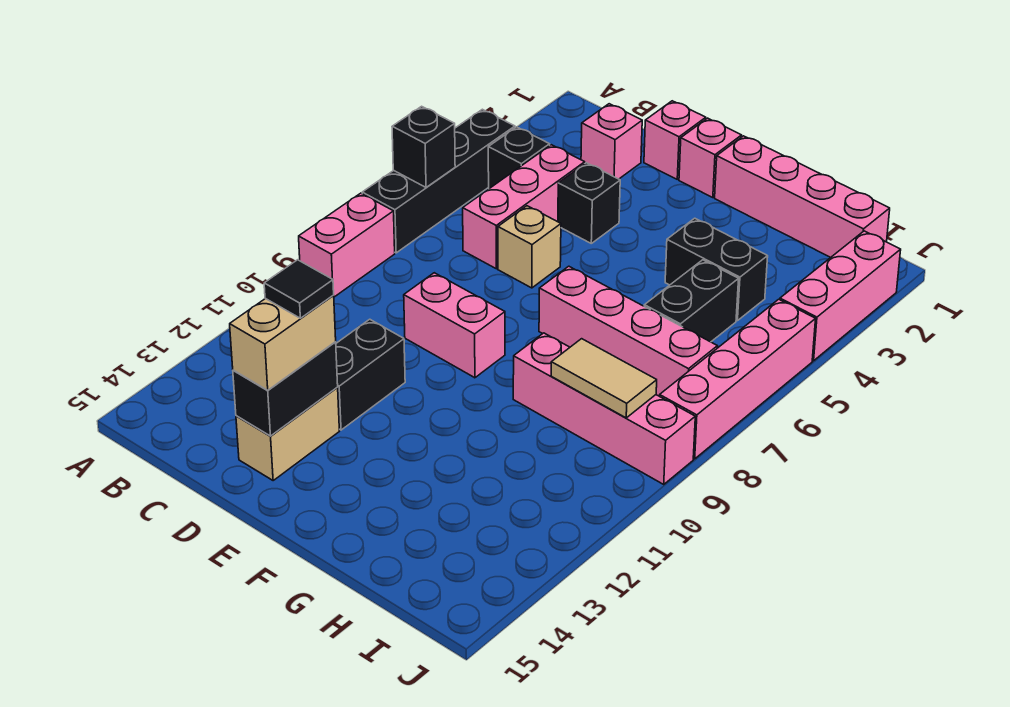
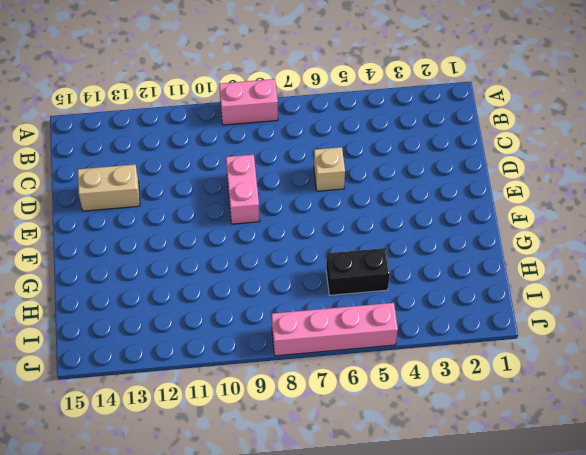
none -> black 1x4 brick [362,109,515,253]
none -> black 1x1 brick [488,127,550,189]
none -> pink 1x1 brick [581,104,642,179]

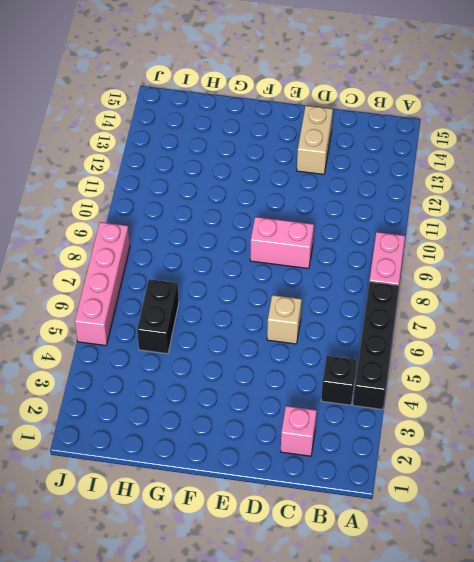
none -> pink 1x3 brick [463,145,585,269]
none -> pink 1x1 brick [644,101,706,179]
none -> black 1x1 brick [558,163,620,243]

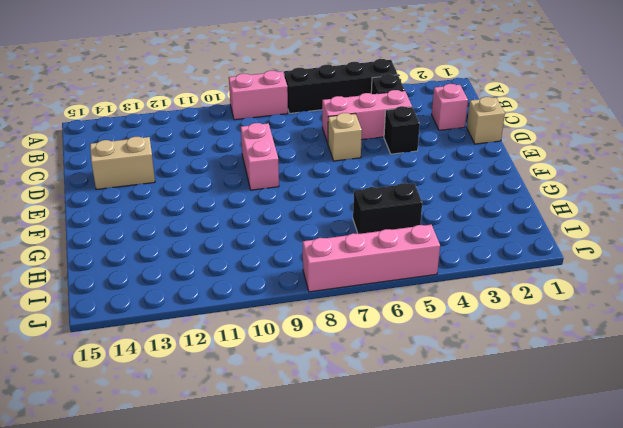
tan 1x1 brick [467,97,505,144] -> pink 1x1 brick [644,101,706,179]
none -> black 1x2 brick [336,319,405,430]
none -> pink 1x1 brick [679,118,742,198]
none -> pink 1x4 brick [715,136,890,257]

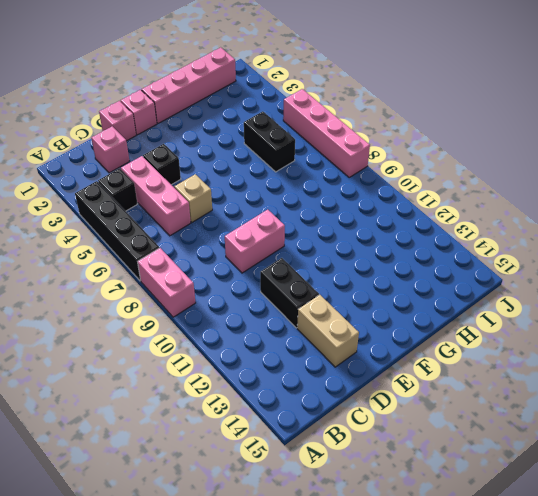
none -> pink 1x4 brick [539,266,717,396]
none -> black 1x2 brick [665,218,768,321]
none -> pink 1x4 brick [513,333,695,484]

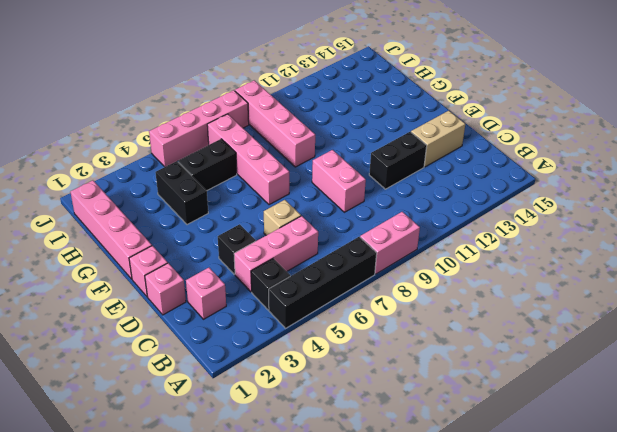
none -> pink 1x3 brick [780,231,901,361]
none -> black 1x1 brick [392,106,455,187]
none -> black 1x2 brick [233,342,338,436]

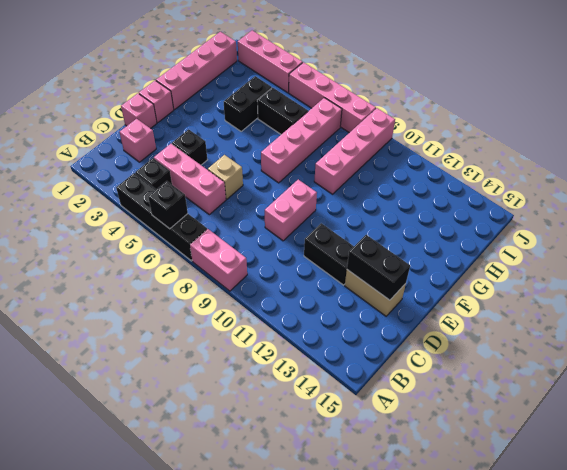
none -> tan 1x2 tile [551,339,657,418]
none -> tan 1x2 brick [230,296,336,390]
none -> black 1x1 tile [264,260,334,318]

